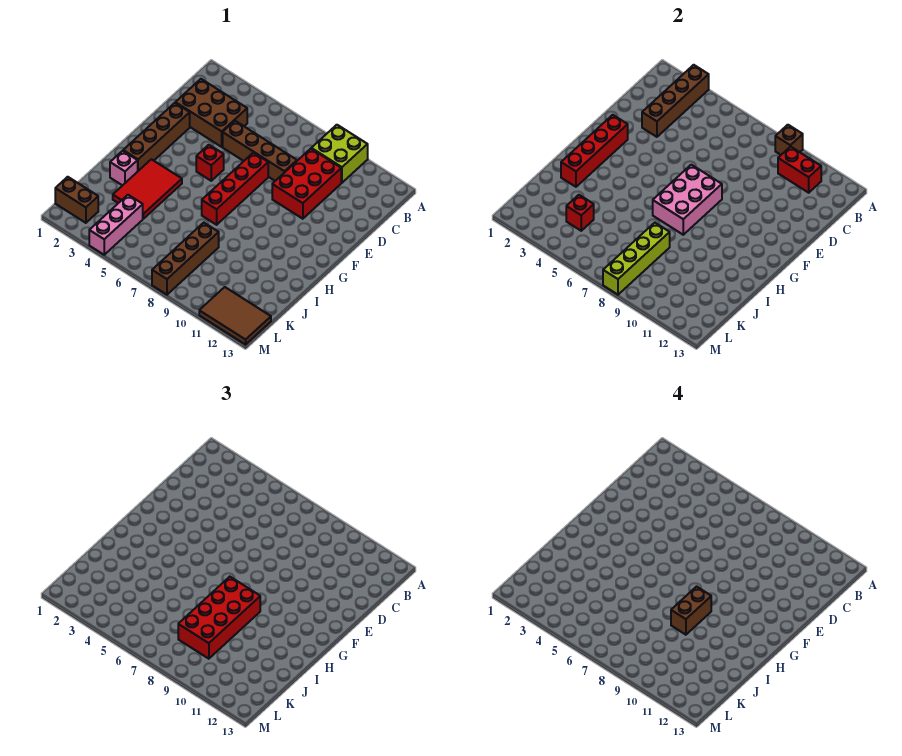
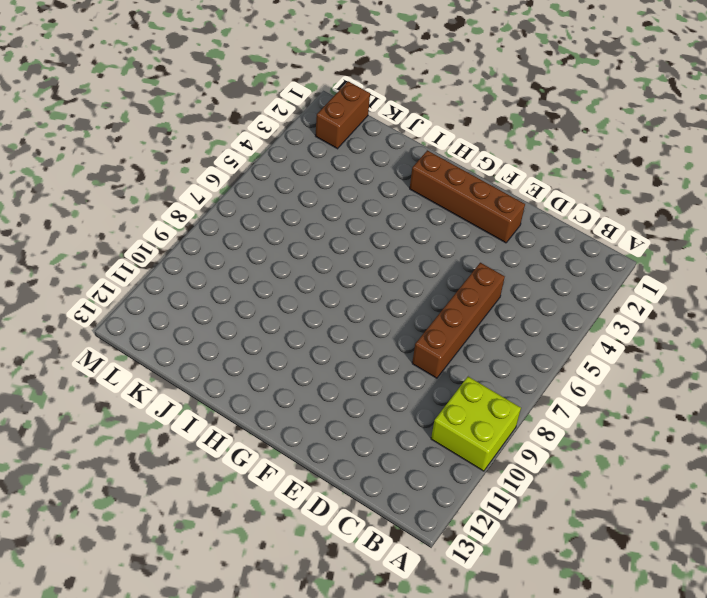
none -> brown 2x3 brick [175,79,247,147]
none -> red 2x3 brick [272,149,341,219]
none -> red 1x4 brick [202,153,268,225]

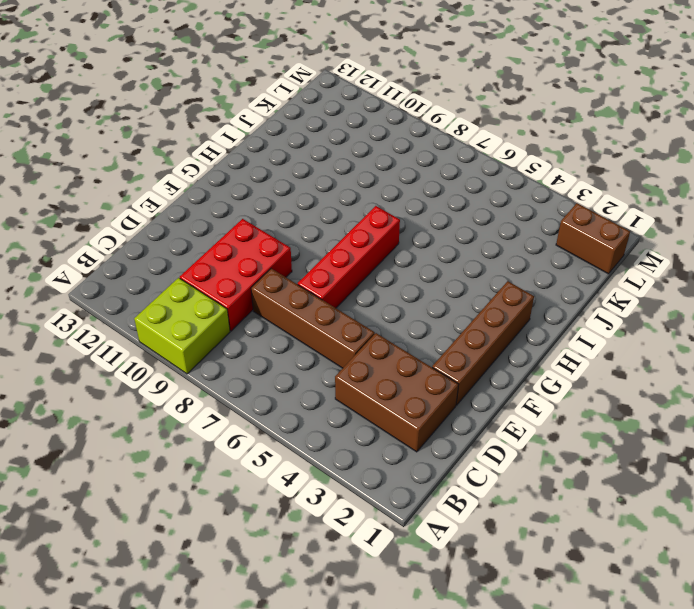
none -> red 1x1 brick [196,145,224,181]
none -> red 2x3 tile [113,159,182,219]
none -> pink 1x1 brick [110,151,138,186]

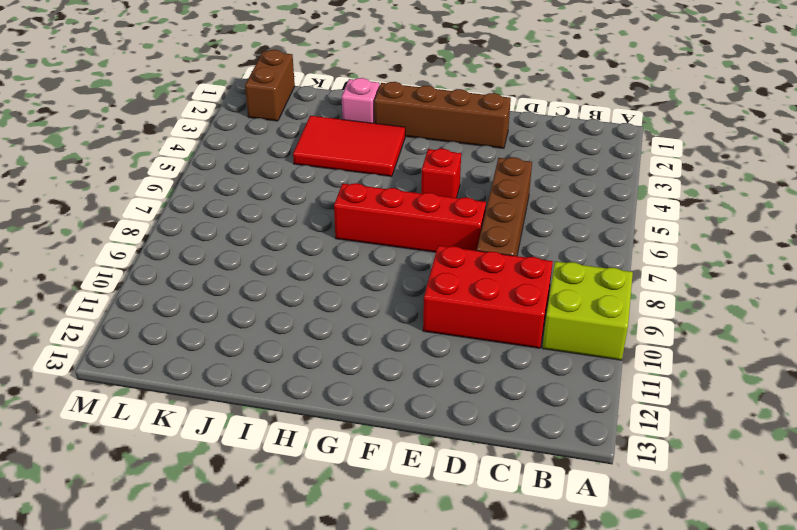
none -> brown 2x3 brick [175,79,247,147]
none -> brown 1x4 brick [152,223,219,295]
none -> pink 1x3 brick [89,195,143,255]

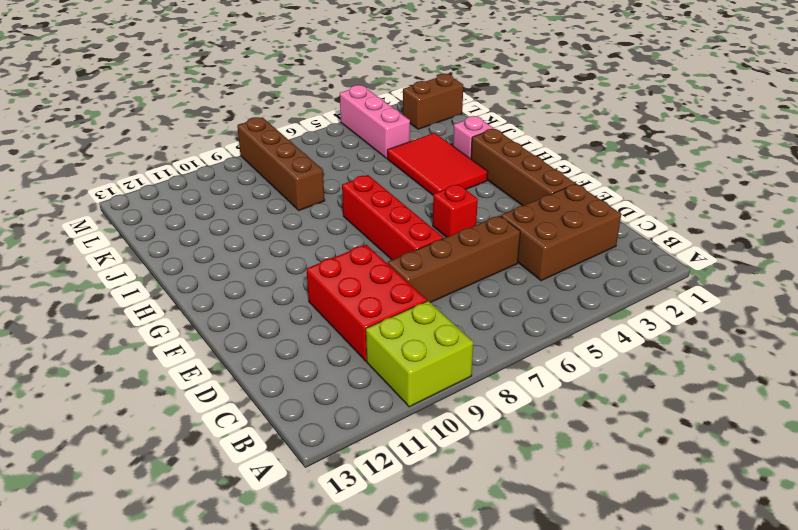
none -> brown 2x3 tile [199,287,271,345]
none -> brown 1x4 brick [642,65,709,137]
none -> brown 1x1 brick [775,125,803,155]

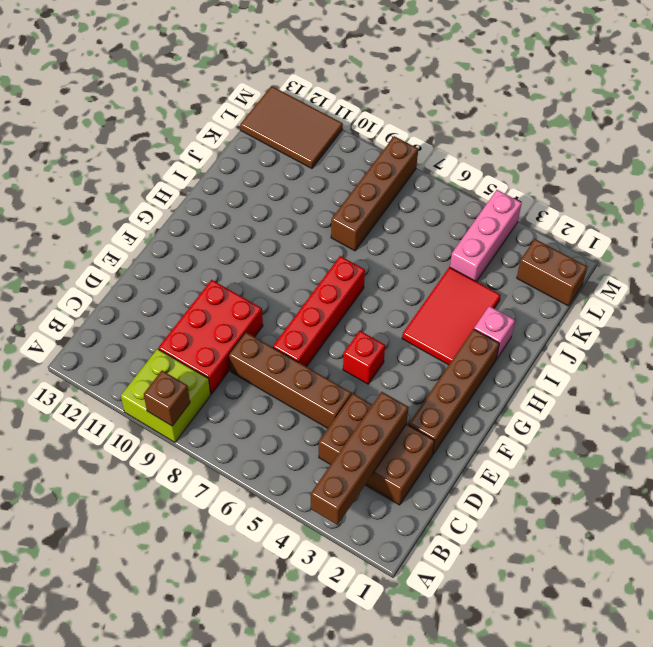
none -> red 1x2 brick [778,146,821,193]
none -> red 1x4 brick [561,115,628,187]
none -> pink 2x3 brick [653,165,722,235]

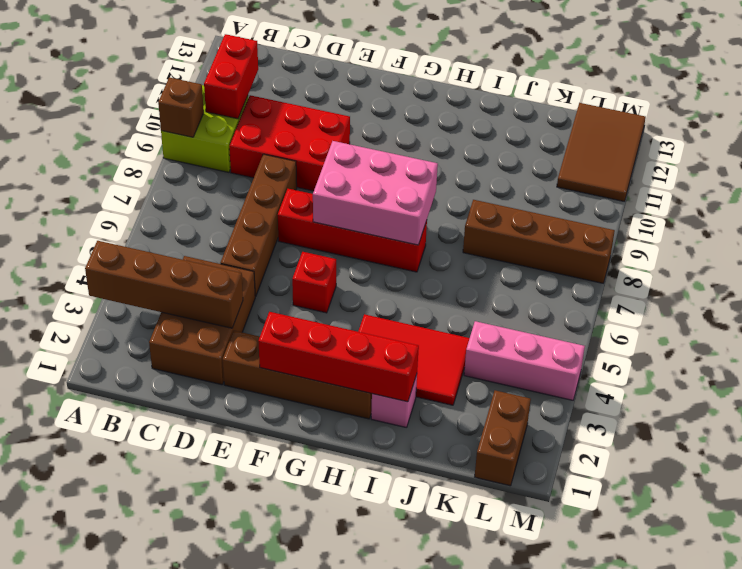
none -> lime 1x4 brick [603,223,670,295]
none -> red 1x1 brick [566,195,594,231]
none -> red 2x4 brick [178,577,260,659]

